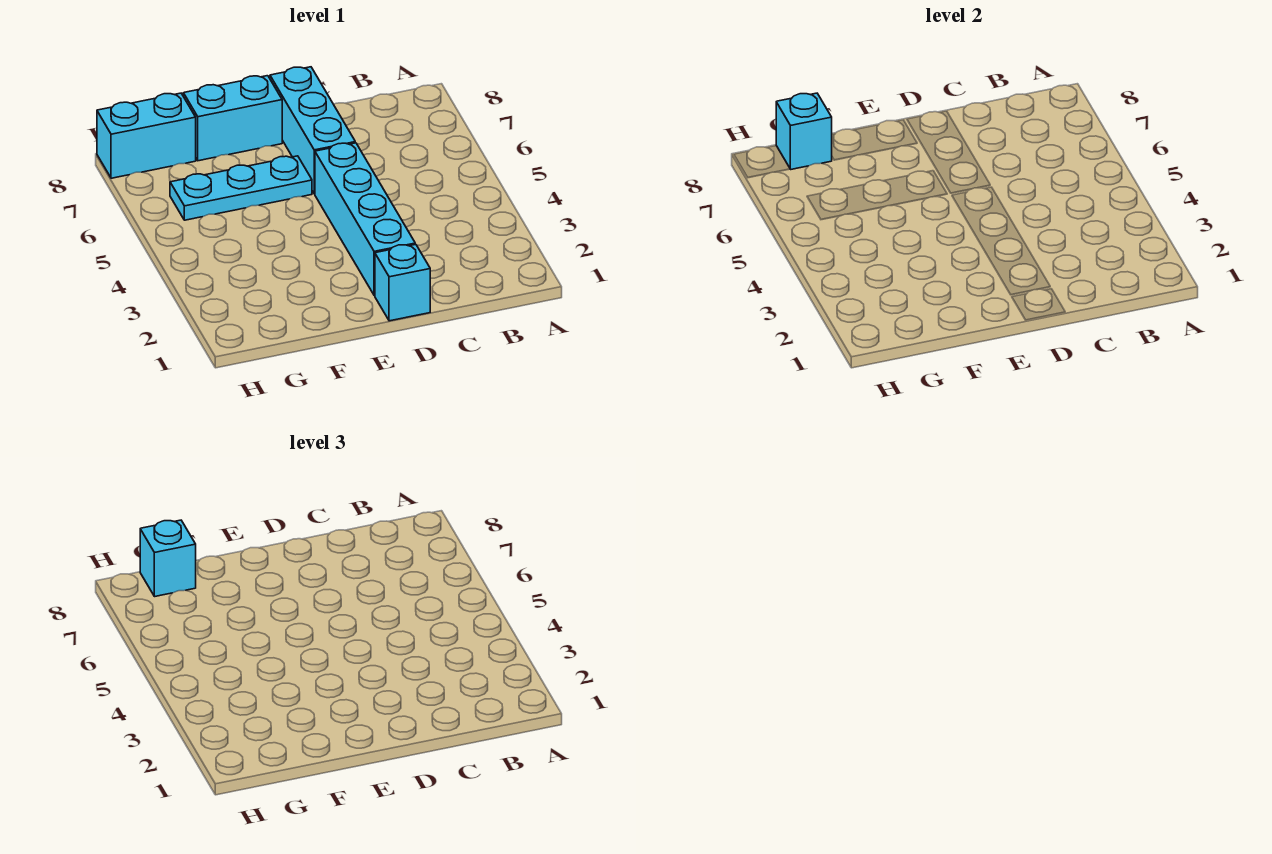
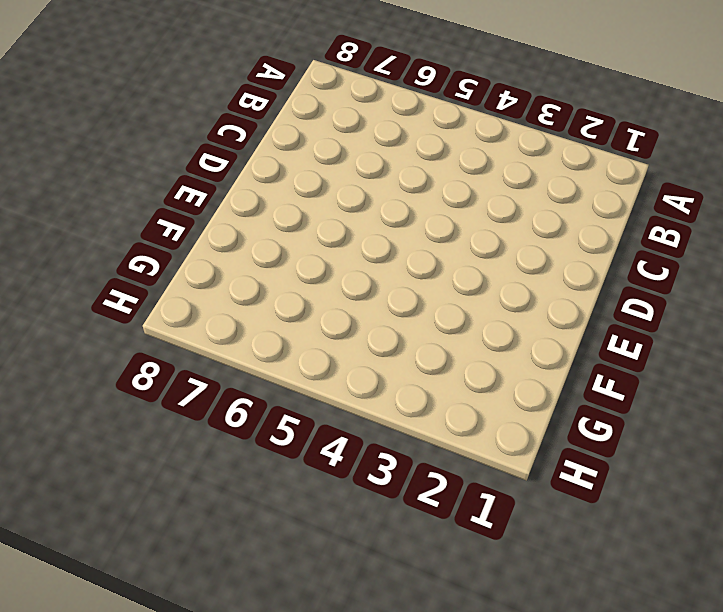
none -> cyan 1x1 brick [375,244,430,321]
none -> cyan 1x4 brick [315,143,415,296]

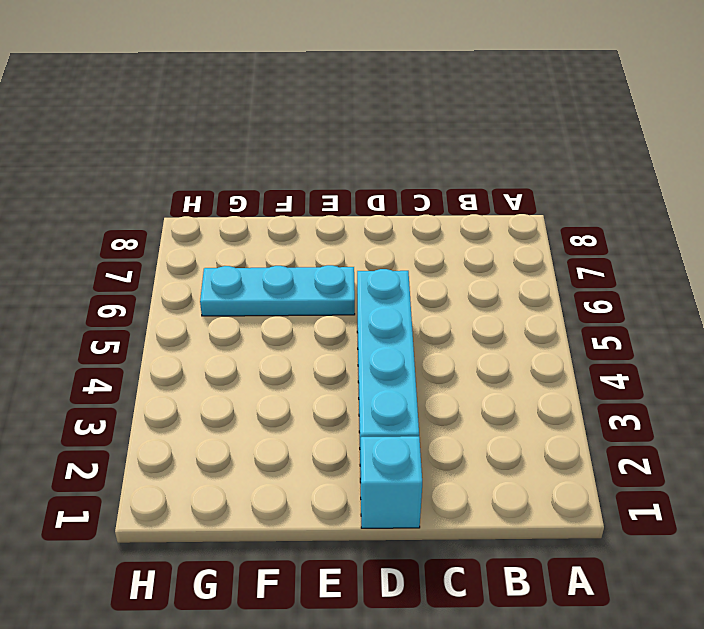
none -> cyan 1x3 brick [270,67,355,194]
none -> cyan 1x2 brick [183,76,282,161]

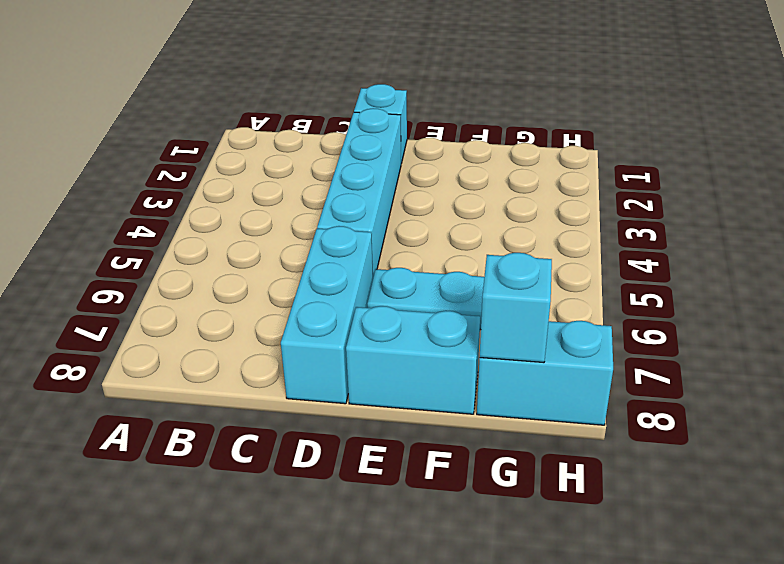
none -> cyan 1x1 brick [140,520,196,597]

